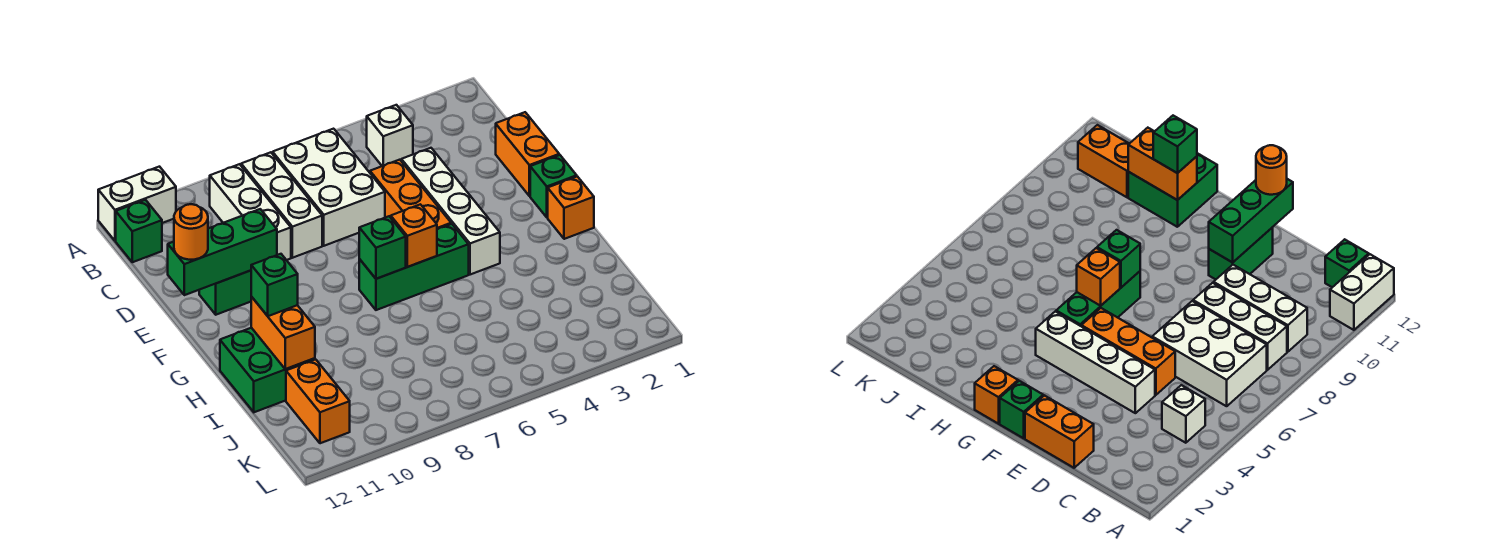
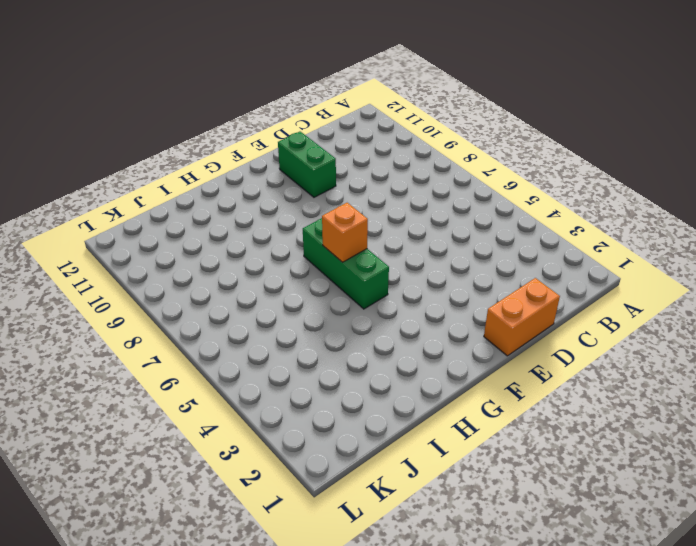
none -> white 1x2 brick [98,167,176,241]
none -> white 1x1 brick [367,105,413,166]
none -> white 2x3 brick [273,129,385,246]

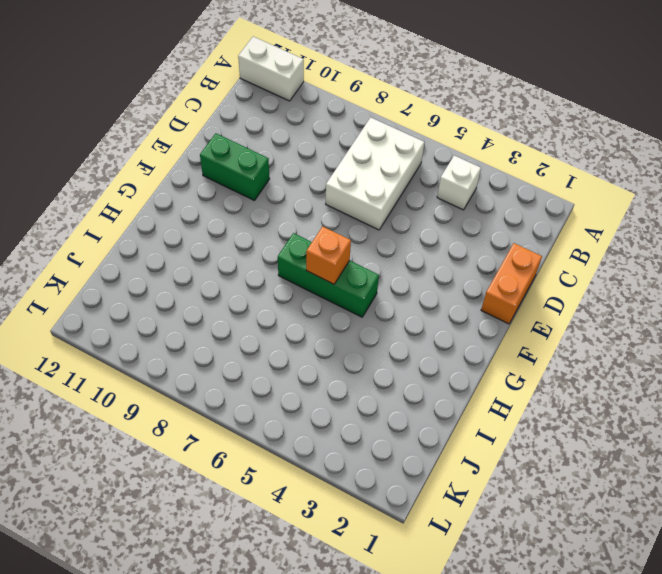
none -> white 1x3 brick [241,152,322,258]
none -> white 1x3 brick [210,164,291,260]
none -> green 1x1 brick [116,200,162,262]

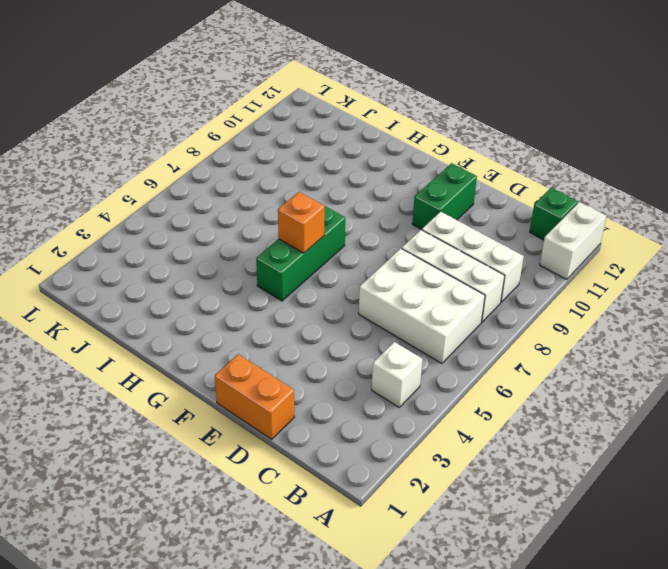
none -> white 1x4 brick [401,148,500,275]
none -> orange 1x3 brick [370,160,451,229]
none -> green 1x1 brick [530,155,577,217]

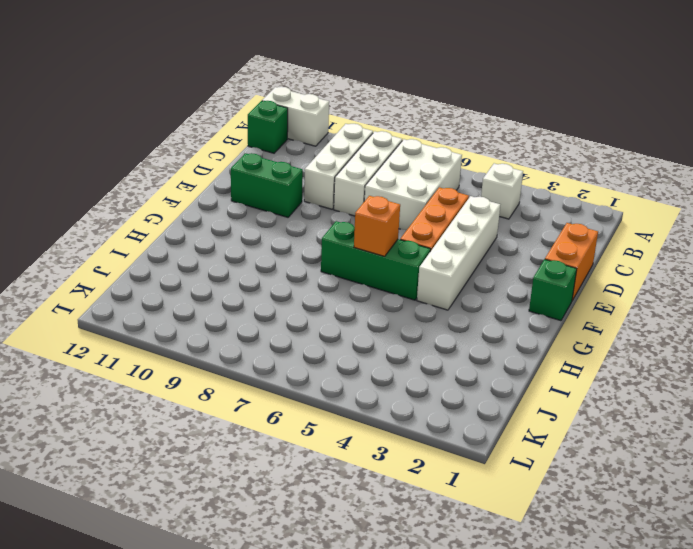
none -> orange 1x1 brick [548,176,594,239]
none -> green 2x2 brick [220,328,315,412]
none -> orange 1x2 brick [286,359,350,443]

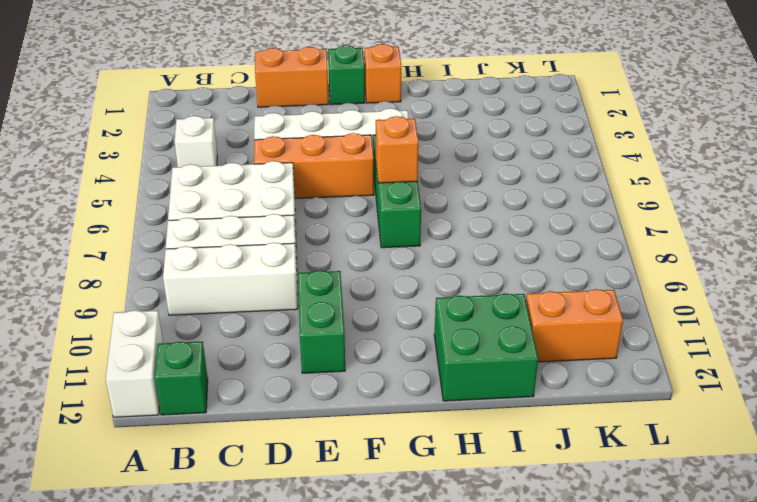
none -> green 1x3 brick [168,209,277,295]
none -> green 1x1 brick [359,216,406,279]
none -> orange 1x2 brick [251,297,315,369]

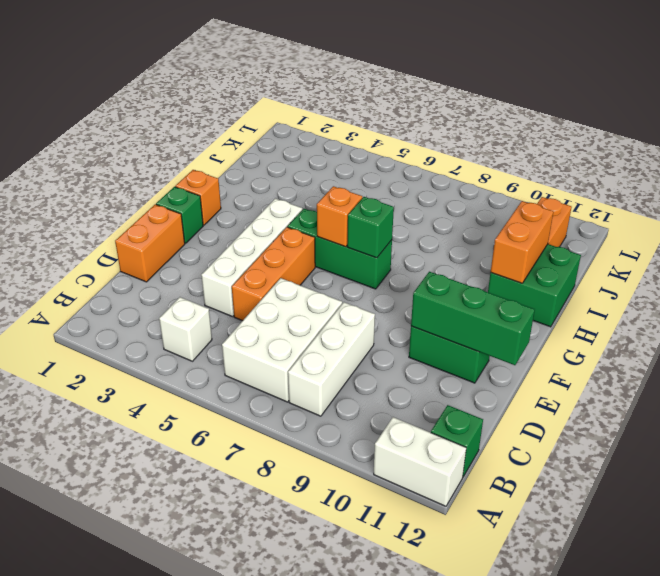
none -> white 1x3 brick [210,164,291,260]
none -> orange 1x1 round brick [174,204,208,260]
none -> green 1x1 brick [251,254,298,316]

